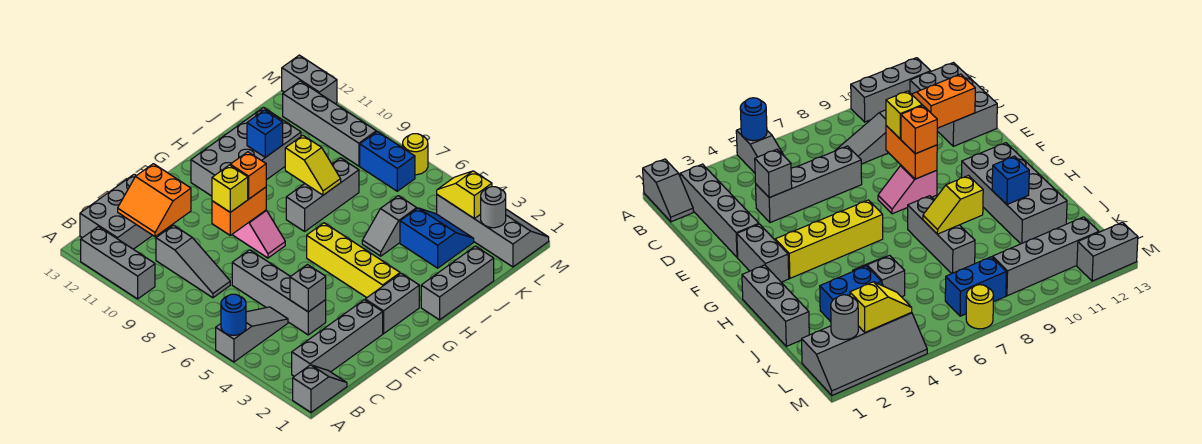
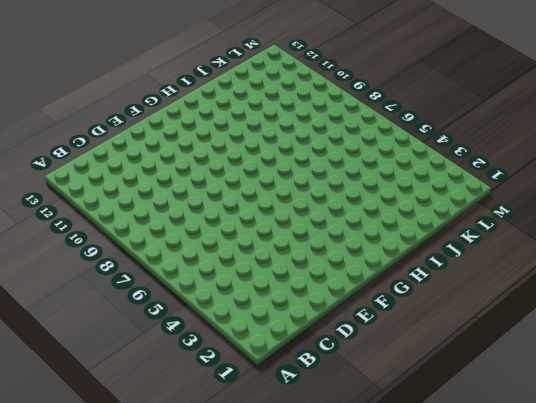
none -> grey 1x2 slope [293,365,347,412]
none -> grey 1x3 slope [216,307,288,362]
none -> grey 1x3 brick [81,227,155,299]
none -> grey 1x4 brick [292,300,383,376]

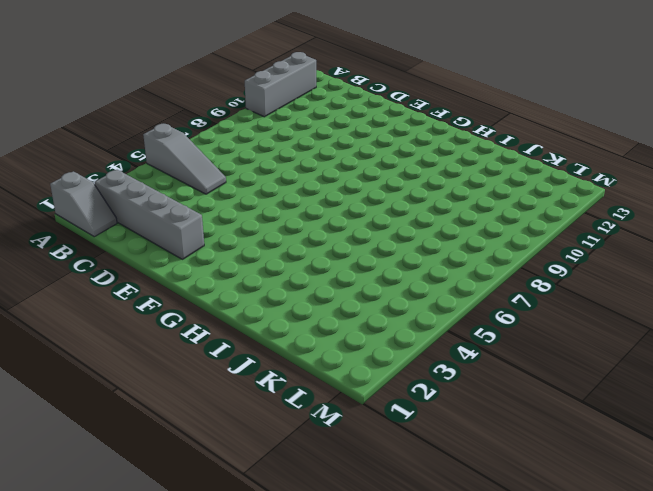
none -> grey 2x3 brick [80,174,152,249]
none -> grey 1x3 slope [156,225,230,298]
none -> grey 1x4 brick [232,250,326,335]
none -> grey 1x2 brick [365,273,419,334]

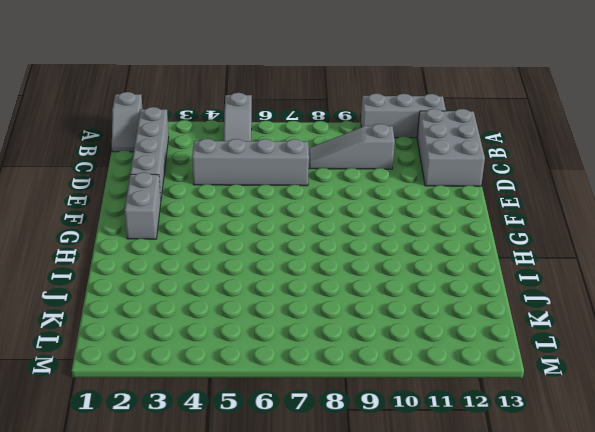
none -> pink 1x2 slope [232,210,285,258]
none -> yellow 1x4 brick [307,223,400,298]
none -> grey 2x4 brick [191,108,301,196]
none -> grey 1x3 brick [421,246,494,320]

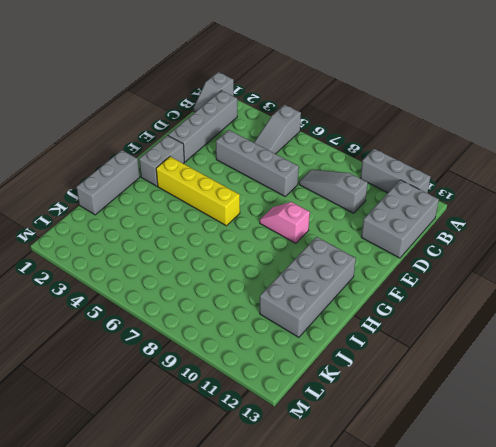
none -> grey 1x3 brick [286,158,359,231]
none -> grey 1x2 slope [362,196,417,256]
none -> blue 2x2 slope [400,208,474,268]
none -> grey 2x4 slope [437,195,549,267]

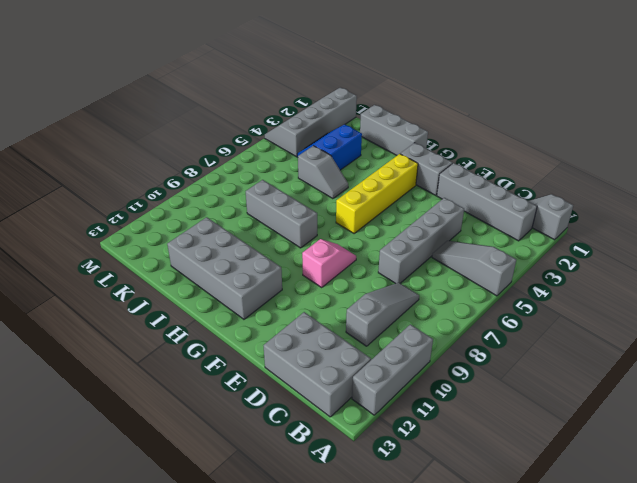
none -> blue 1x2 brick [360,131,415,191]
none -> grey 1x4 brick [283,81,376,166]
none -> yellow 1x1 round brick [403,134,428,175]
none -> grey 1x2 brick [282,55,337,104]

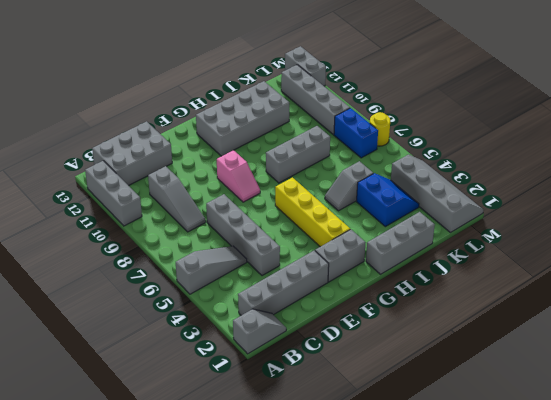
none -> blue 1x1 round brick [221,294,246,335]
none -> orange 2x2 slope [118,164,191,237]
none -> grey 1x1 brick [290,265,326,312]
none -> orange 1x2 brick [212,187,266,235]

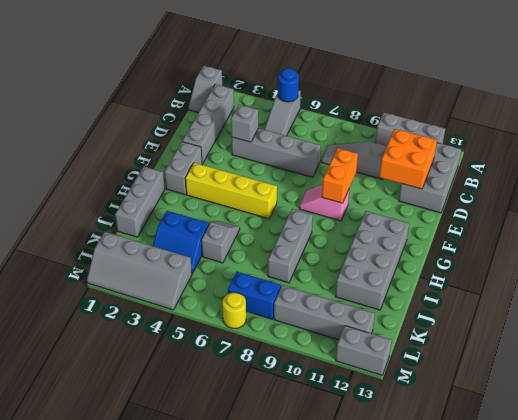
orange 2x2 brick [380,129,437,189] -> orange 2x2 slope [118,164,191,237]
none -> yellow 1x2 slope [285,135,341,195]
none -> blue 1x1 brick [247,110,283,157]
none -> grey 1x1 round brick [481,187,506,228]
none -> yellow 1x2 slope [437,171,492,219]

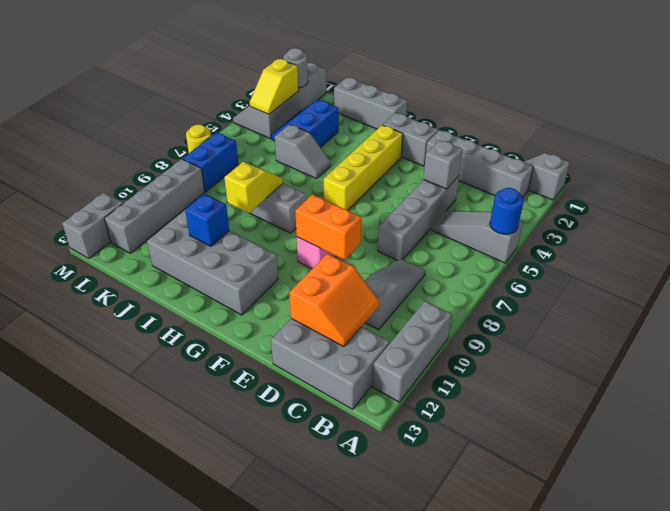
none -> yellow 1x1 brick [212,165,248,212]
none -> orange 1x1 brick [230,152,266,199]

